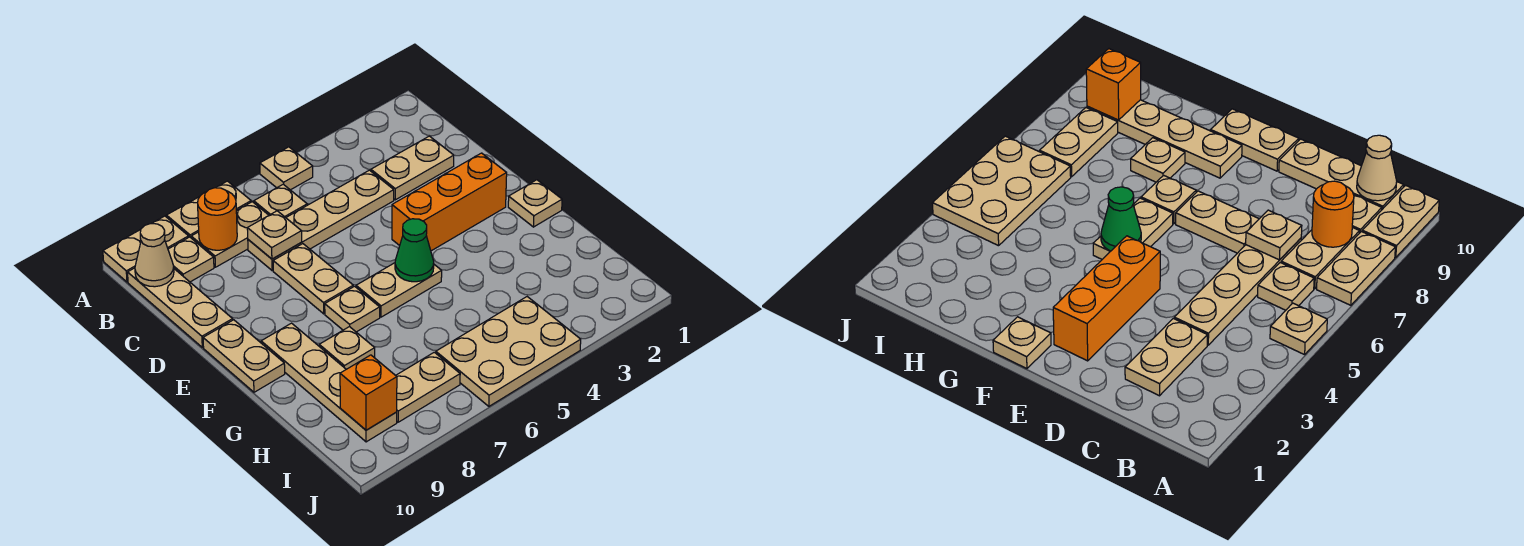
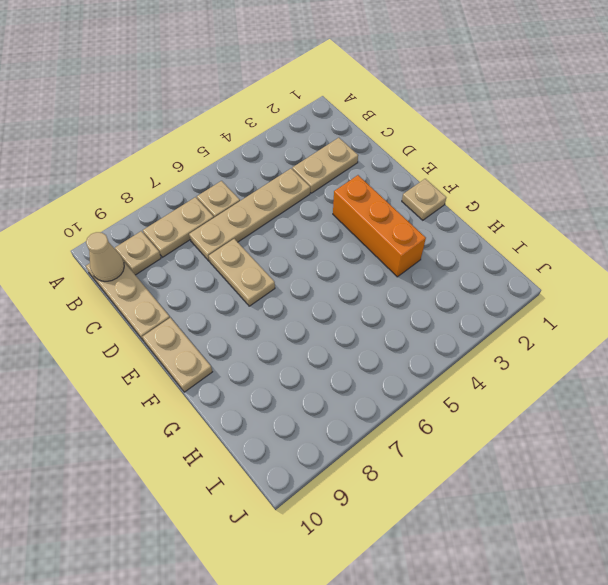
orange 1x3 brick [333,175,426,277] -> orange 1x3 brick turned to [392,153,507,251]
none -> tan 1x1 plate [260,147,313,190]
none -> tan 1x2 plate [166,181,251,238]
none -> tan 1x2 plate [103,216,189,282]

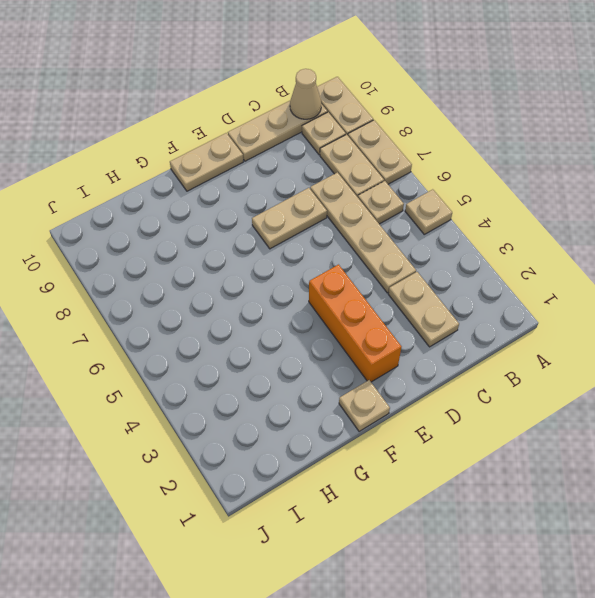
none -> tan 1x2 plate [356,263,442,317]
none -> tan 1x1 plate [325,286,380,332]
none -> tan 1x4 plate [261,323,397,442]

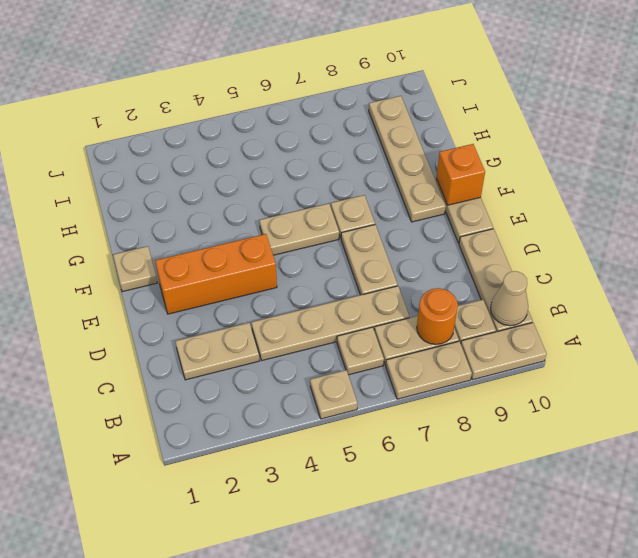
orange 1x1 brick [436,144,485,205] -> orange 1x1 brick moved to [340,355,397,430]
none -> tan 1x1 plate [319,327,375,369]
none -> tan 2x3 plate [436,297,581,406]
none -> tan 1x2 plate [396,352,460,422]

